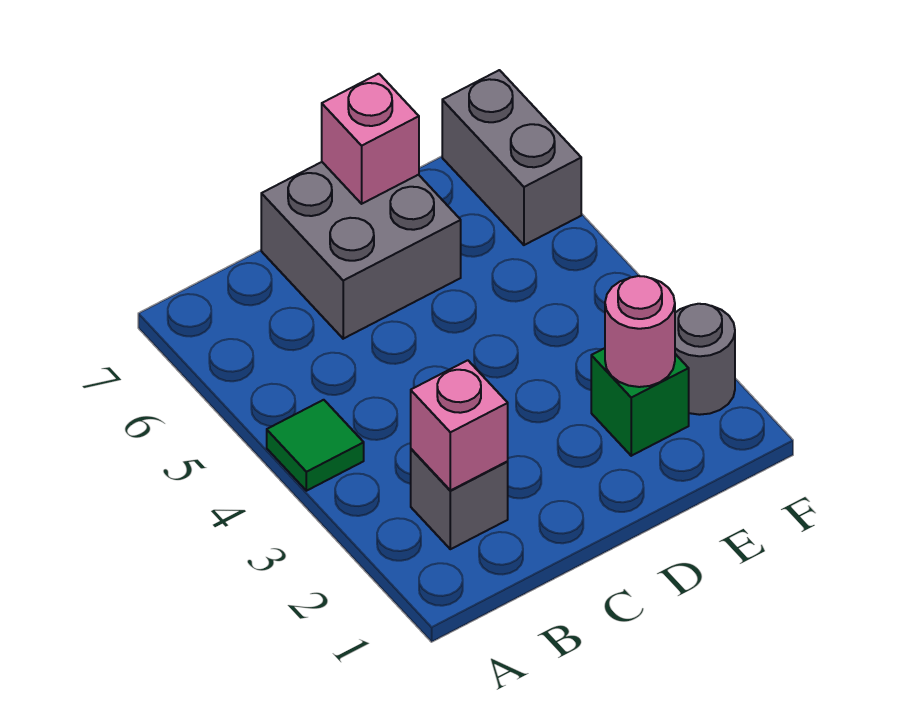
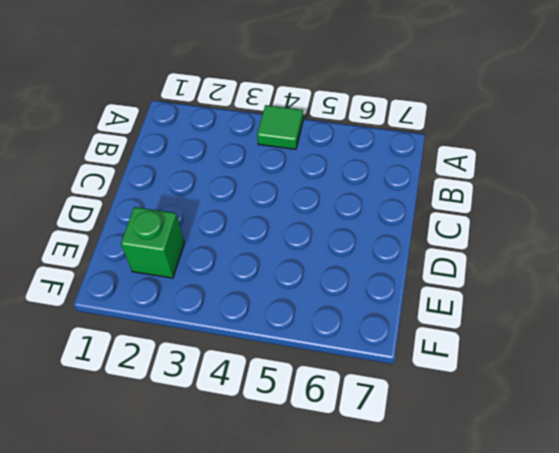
none -> grey 1x1 brick [411,449,508,549]
none -> grey 2x2 brick [261,162,461,339]

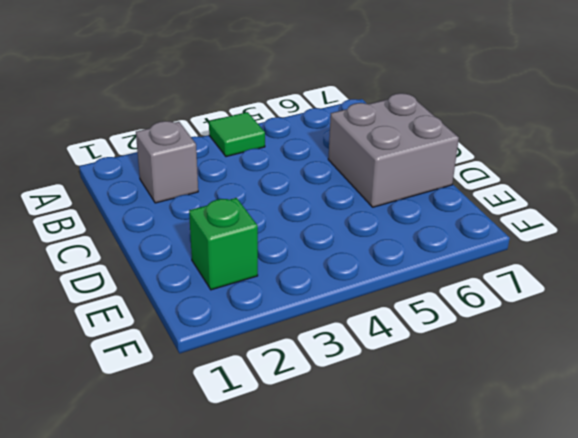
none -> grey 1x1 round brick [675,304,735,415]
none -> grey 1x2 brick [442,70,581,245]

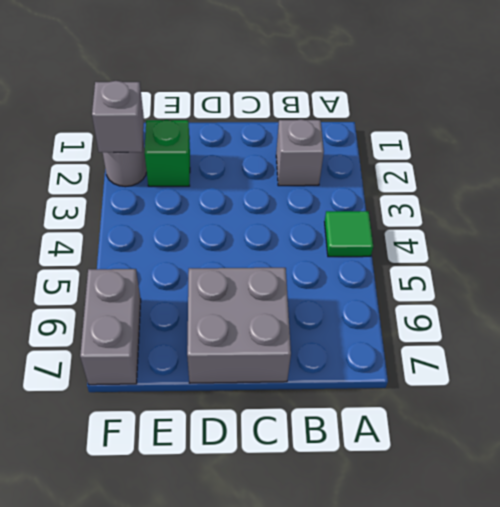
grey 1x1 brick [92,81,144,152] -> none
none -> pink 1x1 brick [411,360,508,491]
none -> pink 1x1 brick [322,74,419,204]

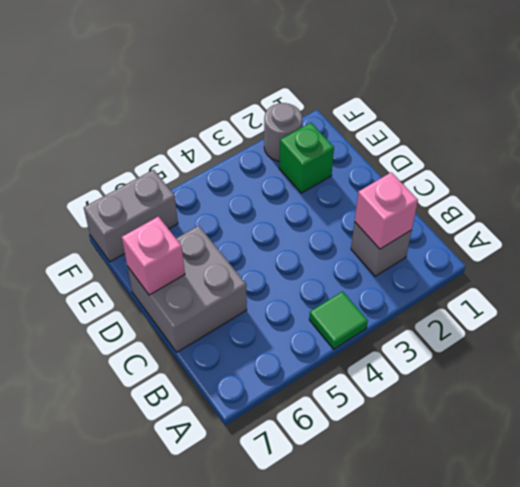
none -> pink 1x1 round brick [605,276,675,387]

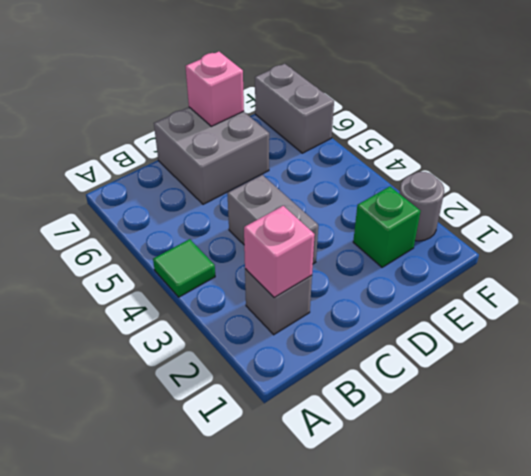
grey 1x2 brick [227,175,318,264] -> none
none -> pink 1x1 round brick [605,276,675,387]

